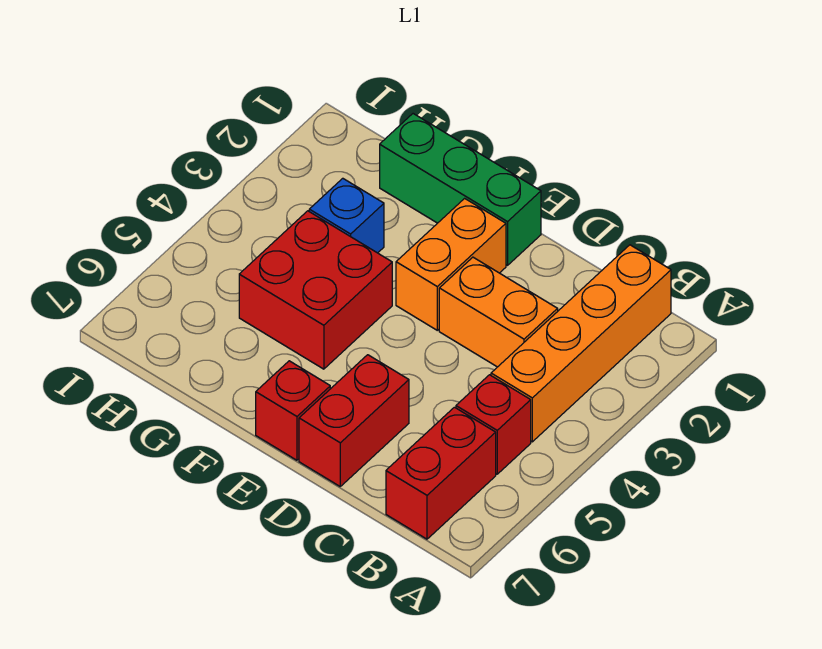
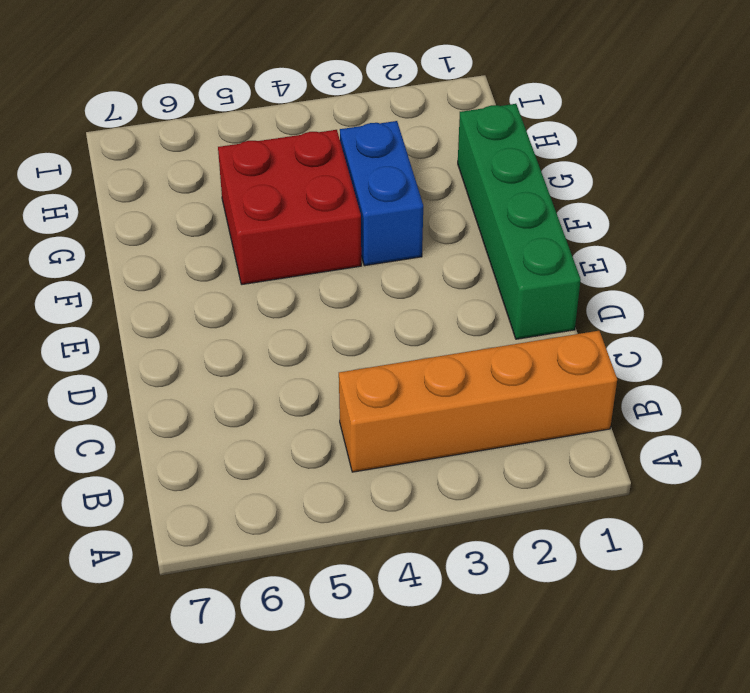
green 1x4 brick [458,104,581,339] -> green 1x3 brick [380,114,541,265]
blue 1x2 brick [340,121,423,266] -> blue 1x1 brick [309,178,384,253]
none -> red 1x1 brick [456,375,531,474]
none -> red 1x2 brick [386,407,496,539]

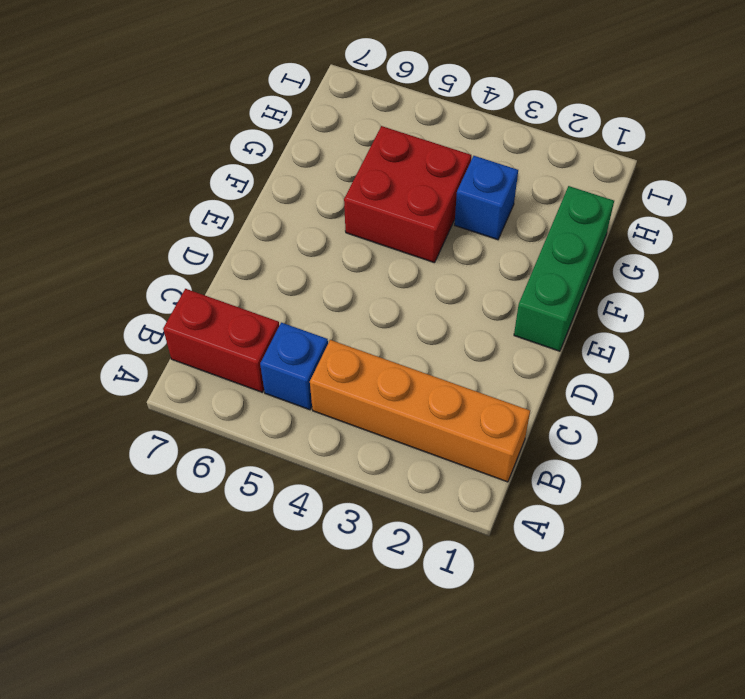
blue 1x1 brick [260,323,328,410] -> red 1x1 brick [456,375,531,474]
none -> orange 1x2 brick [439,257,558,367]
none -> red 1x2 brick [299,355,409,486]

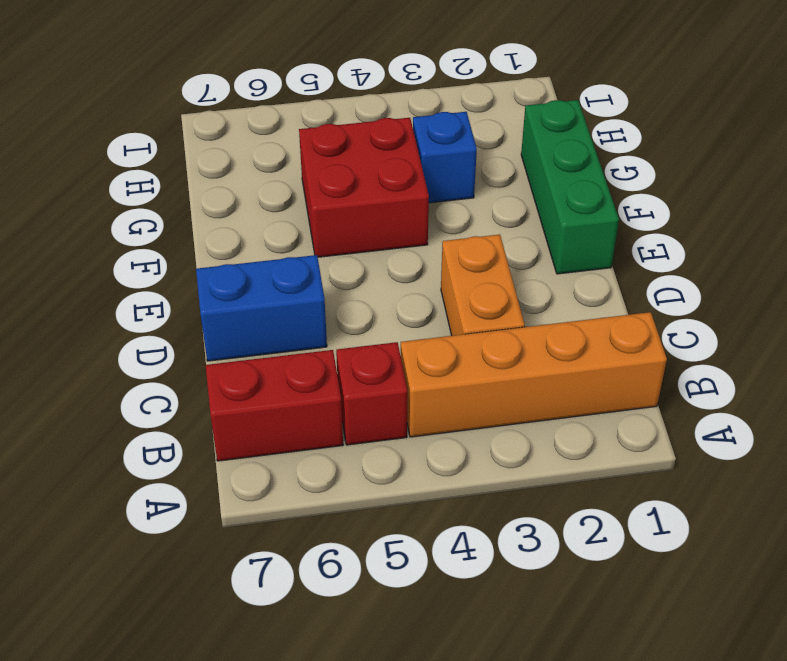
blue 1x2 brick [196,255,327,361] -> red 1x2 brick [299,355,409,486]
none -> orange 1x2 brick [396,198,506,330]
none -> red 1x1 brick [256,361,330,460]

